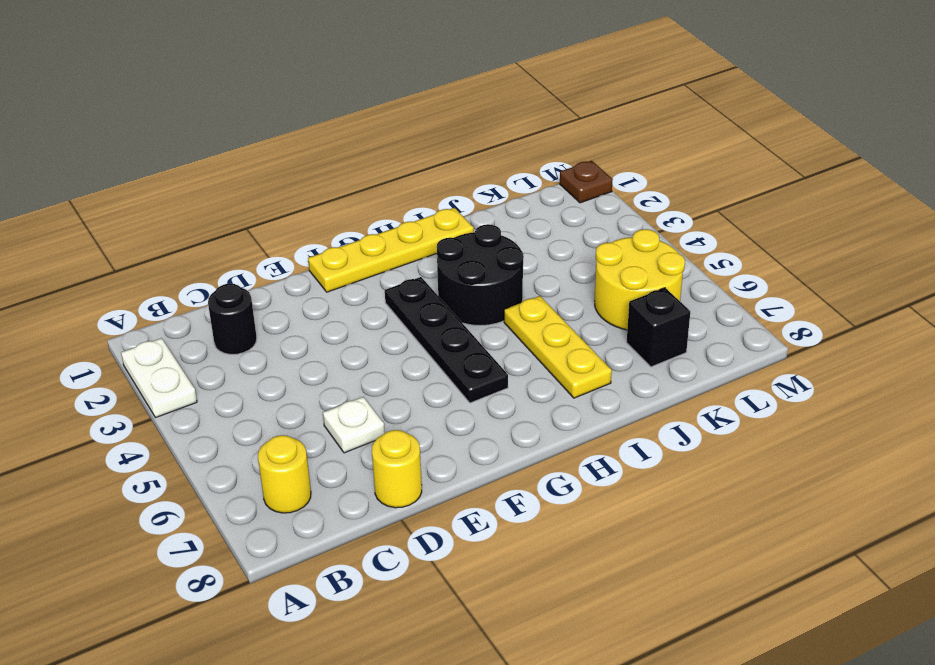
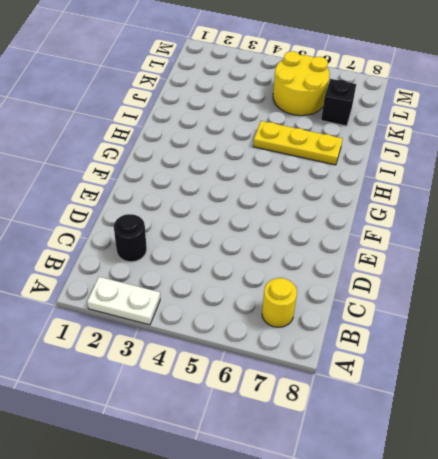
none -> white 1x1 plate [323,397,385,453]
none -> yellow 1x1 round brick [372,430,422,508]
none -> yellow 1x4 plate [308,208,474,292]

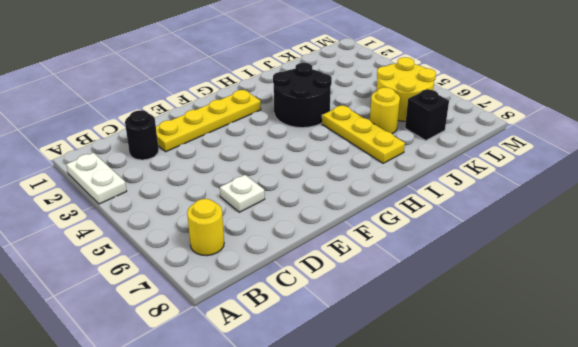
yellow 1x4 plate [156,90,261,152] -> yellow 1x4 plate moved to [308,208,474,292]
yellow 1x1 round brick [370,87,400,134] -> yellow 1x1 round brick moved to [372,430,422,508]
none -> black 1x4 plate [385,277,508,403]
none -> brown 1x1 plate [560,161,613,203]

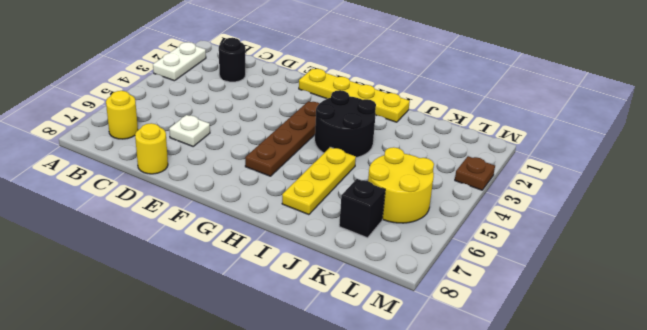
brown 1x4 plate [245,101,320,176] -> black 1x4 plate [385,277,508,403]
brown 1x1 plate [455,156,495,190] -> brown 1x1 plate moved to [560,161,613,203]

